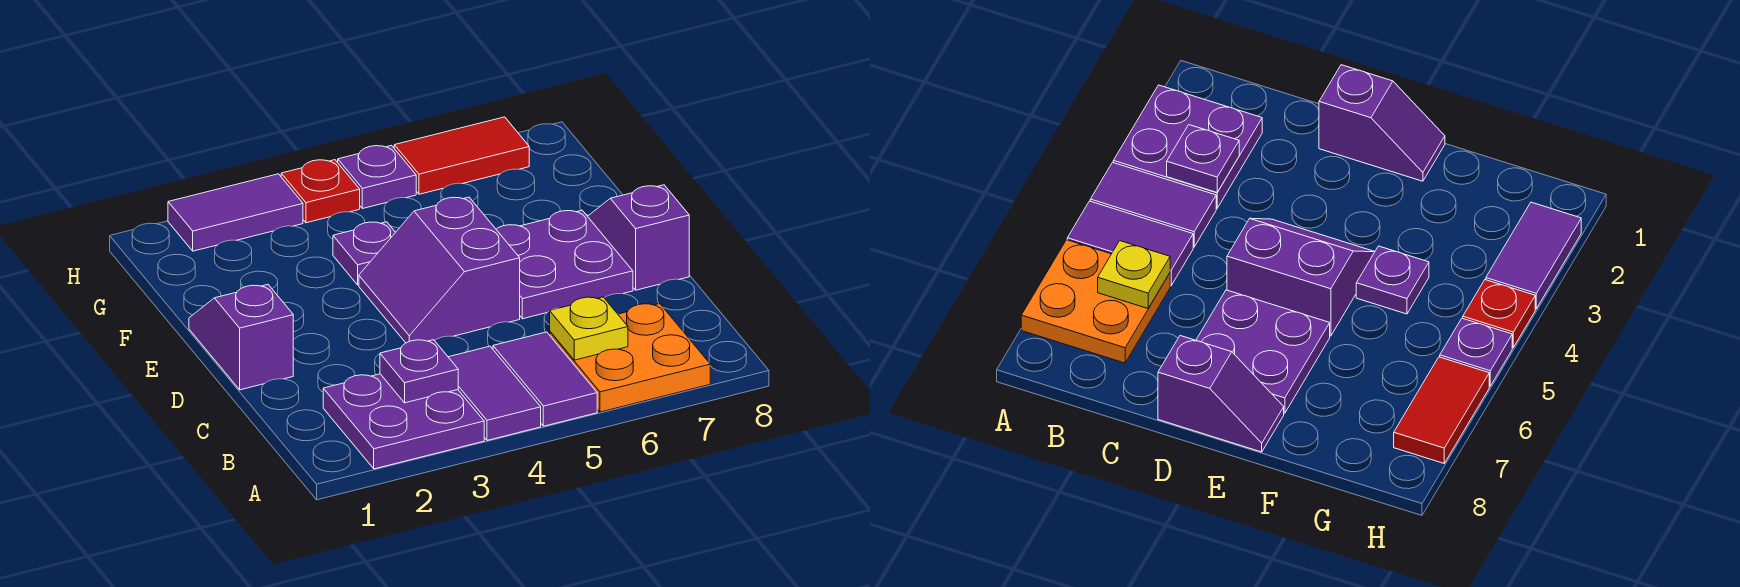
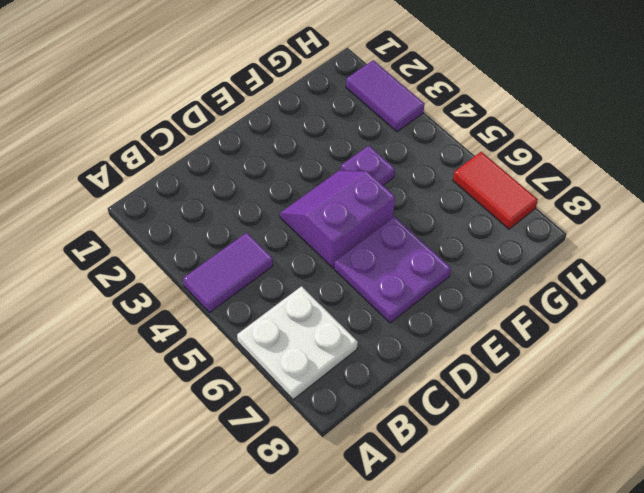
white 2x2 plate [237,286,358,400] -> orange 2x2 plate [550,304,710,412]
none -> purple 2x2 plate [323,374,484,469]
none -> purple 1x2 tile [493,332,597,426]
none -> purple 1x2 slope [189,285,293,390]

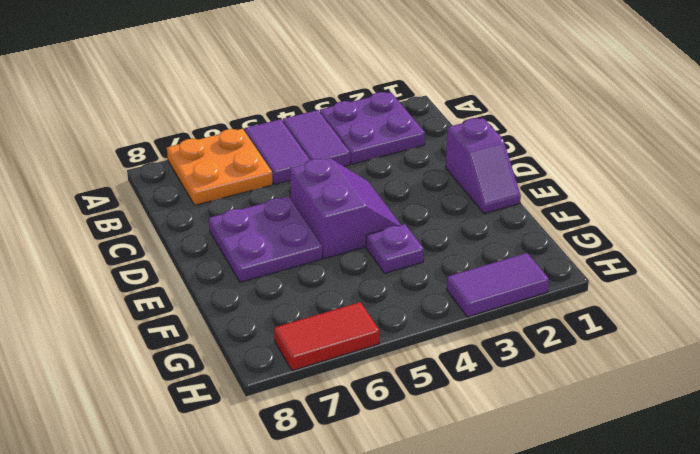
none -> purple 1x2 slope [588,185,689,290]
none -> red 1x1 plate [281,160,360,223]
none -> purple 1x1 plate [338,145,416,209]

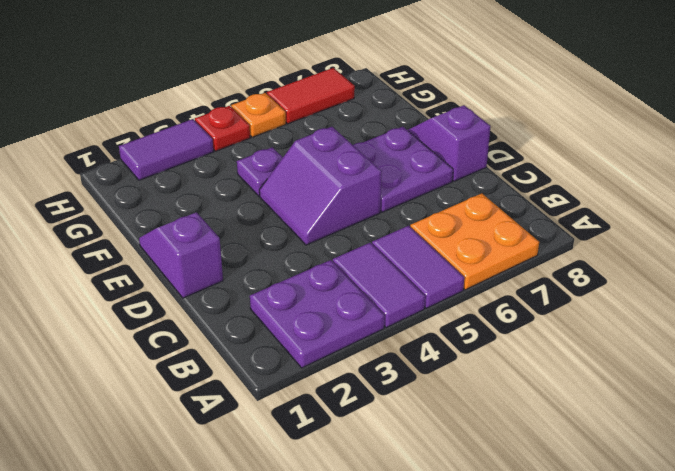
orange 1x1 plate [231,93,286,137] -> purple 1x1 plate [338,145,416,209]
none -> purple 1x1 plate [380,340,458,403]
none -> yellow 1x1 plate [550,297,628,360]

